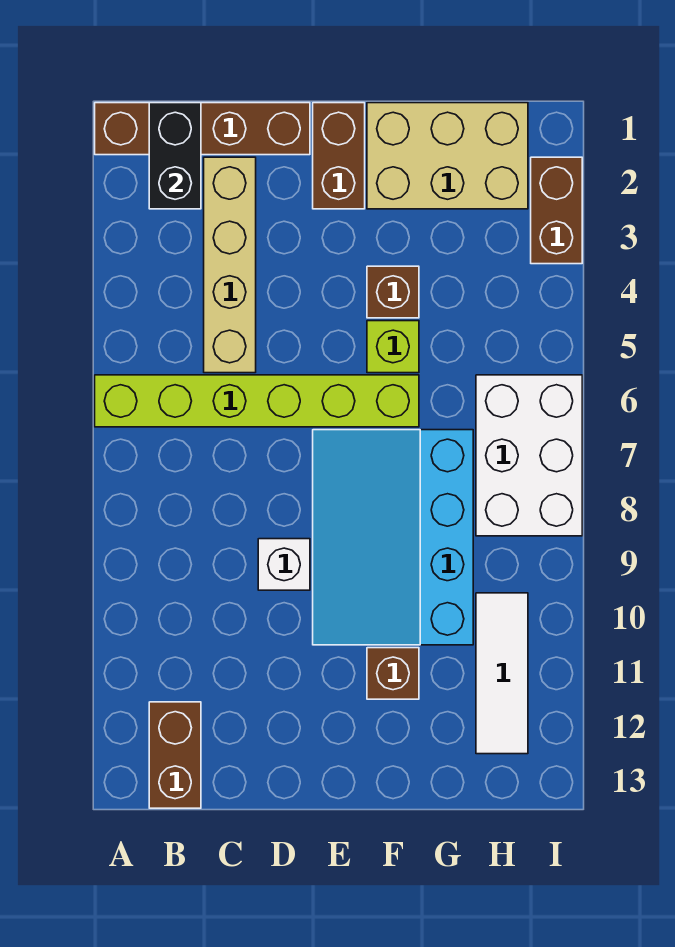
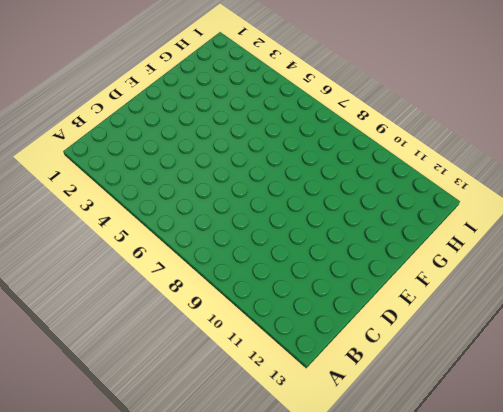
none -> brown 1x4 brick [95,103,310,155]
none -> lime 1x6 brick [95,375,419,427]
none -> brown 1x2 brick [149,702,201,808]

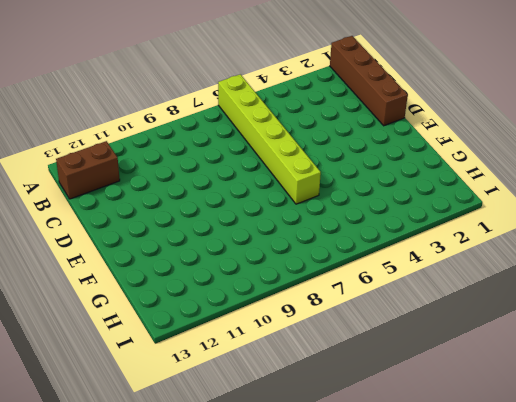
none -> tan 1x4 brick [204,157,256,373]
none -> white 1x1 brick [258,539,310,590]
none -> brown 1x2 brick [313,103,365,209]

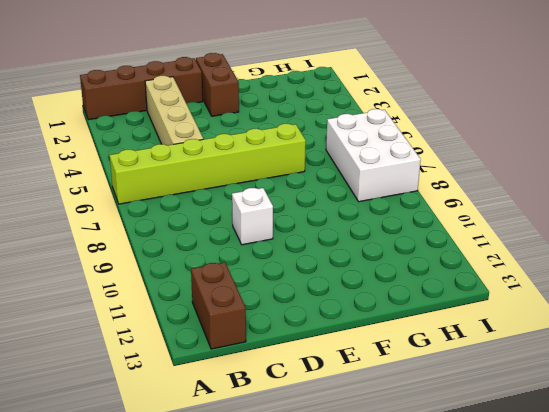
none -> cyan 3x4 slope [313,430,473,645]
none -> tan 2x3 brick [367,103,528,209]
none -> brown 1x1 brick [367,266,419,318]

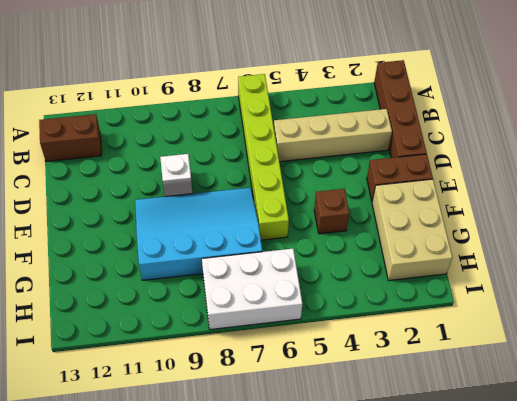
none -> lime 1x1 brick [367,321,419,373]
none -> brown 1x1 brick [367,648,419,699]
none -> white 1x3 tile [476,593,528,754]

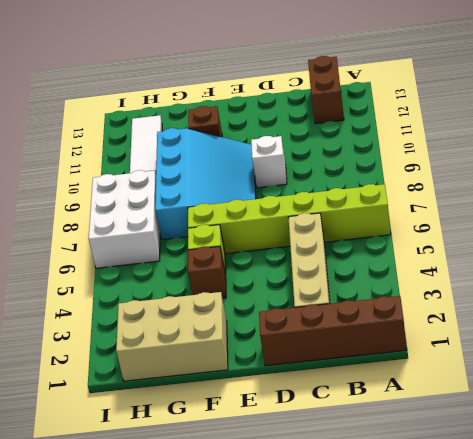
none -> brown 1x2 brick [313,103,365,209]
none -> brown 1x2 brick [531,157,582,264]
none -> black 1x2 brick [149,103,201,209]

